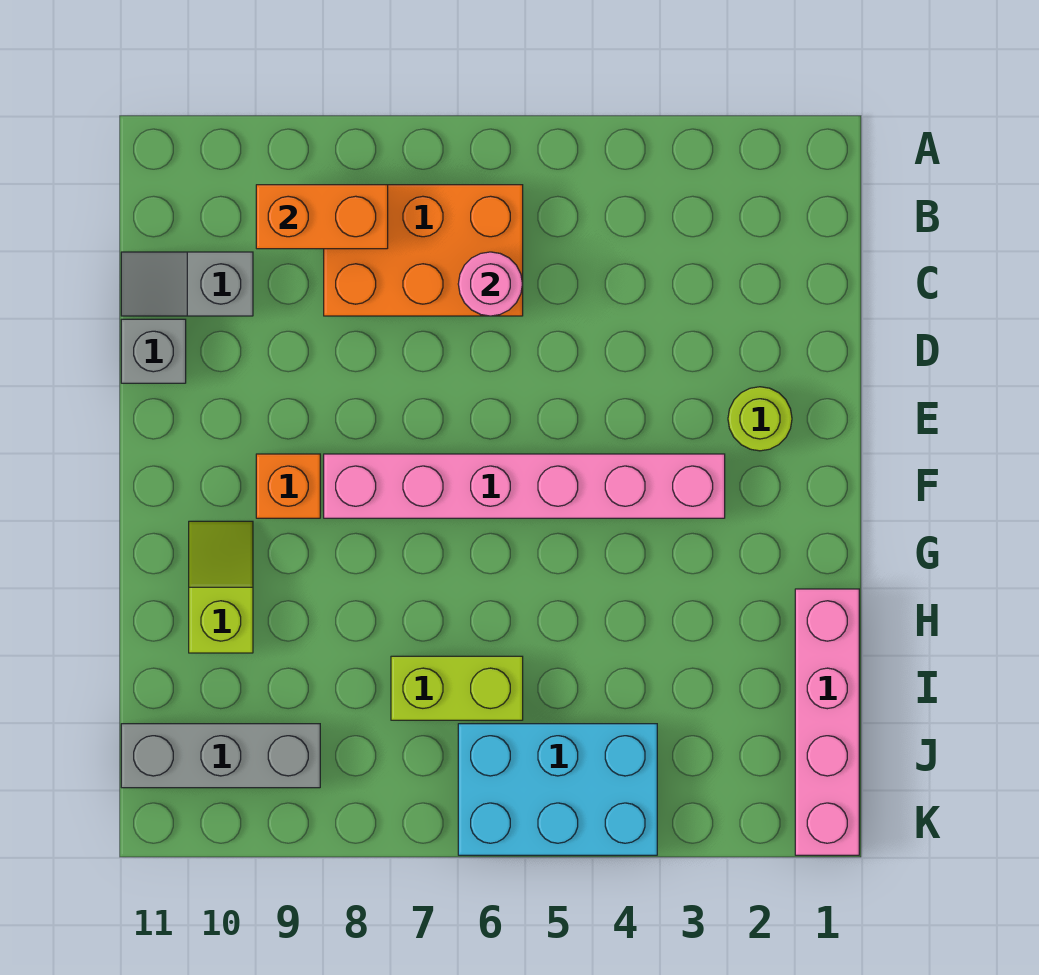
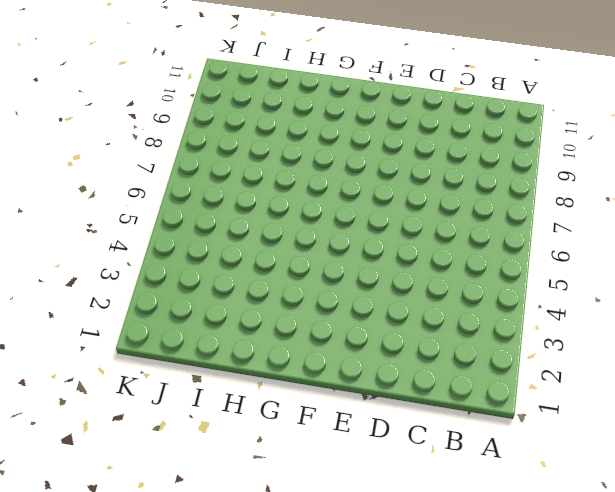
none -> orange 2x3 brick [324,185,523,316]
none -> grey 1x2 slope [121,252,253,316]
none -> grey 1x1 brick [121,319,186,383]

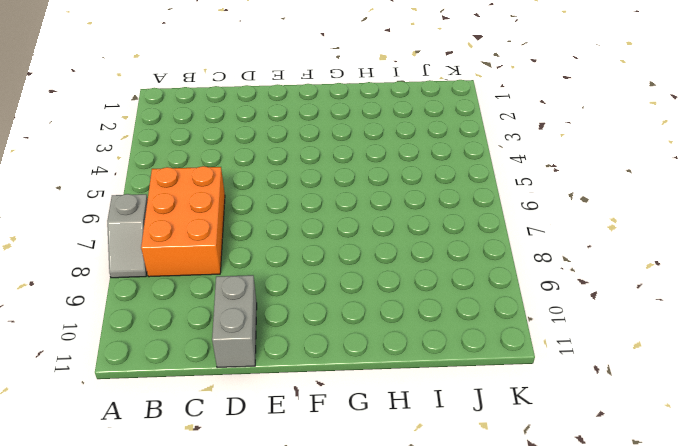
grey 1x2 slope [107,194,148,278] -> grey 1x2 slope moved to [121,252,253,316]
grey 1x2 brick [212,275,257,368] -> grey 1x1 brick [121,319,186,383]
none -> lime 1x1 round brick [728,387,792,451]
none -> pink 1x6 brick [324,454,725,518]
none -> orange 1x1 brick [256,454,320,518]

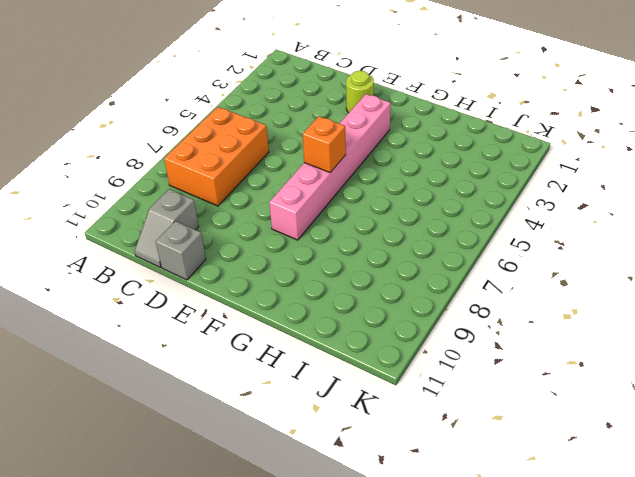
orange 1x1 brick [303,116,346,172] -> orange 1x1 brick moved to [256,454,320,518]
none -> lime 1x2 slope [189,521,253,653]
none -> pink 1x4 brick [795,589,859,855]
none -> lime 1x2 brick [391,656,523,720]

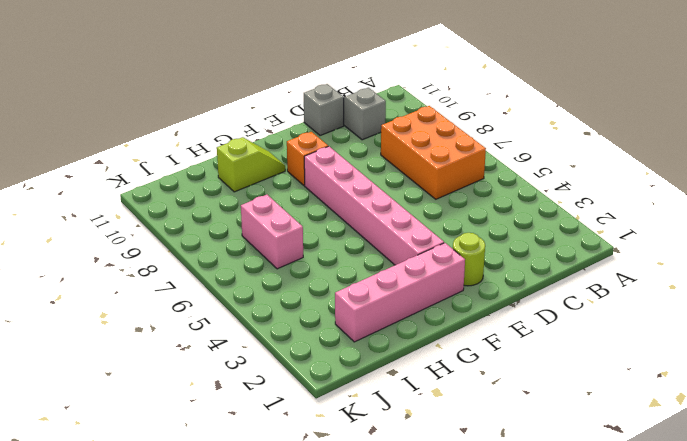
pink 1x4 brick [335,243,465,342] -> pink 1x4 brick moved to [795,589,859,855]
pink 1x2 brick [241,195,303,269] -> lime 1x2 brick [391,656,523,720]
none -> cyan 2x3 brick [458,724,657,855]
none -> grey 1x3 brick [121,724,320,788]
none -> orange 1x2 brick [256,185,388,249]

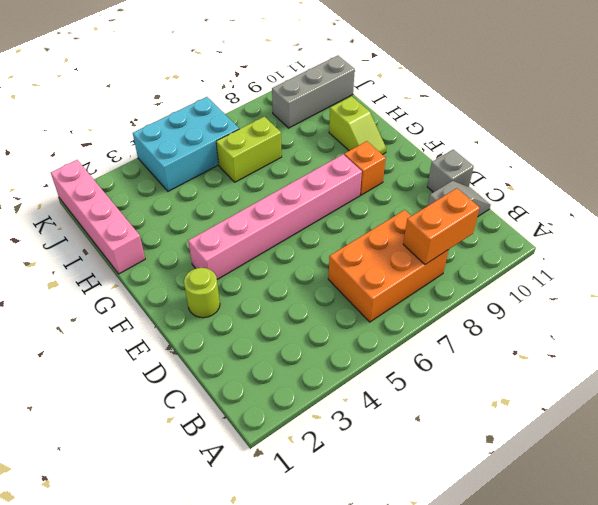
none -> pink 1x1 round brick [458,252,523,316]

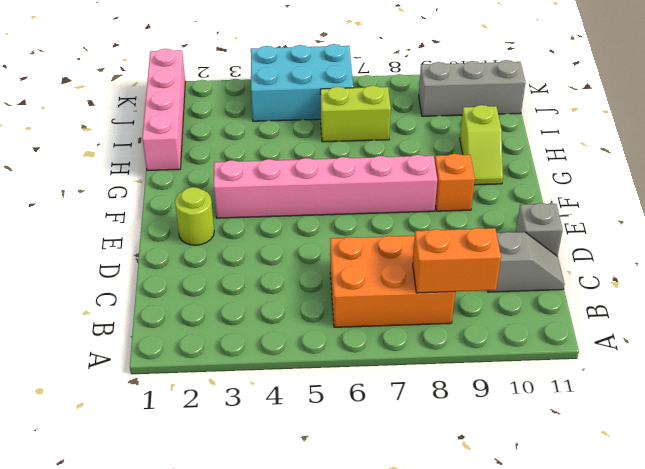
none -> pink 1x1 round brick [458,252,523,316]

